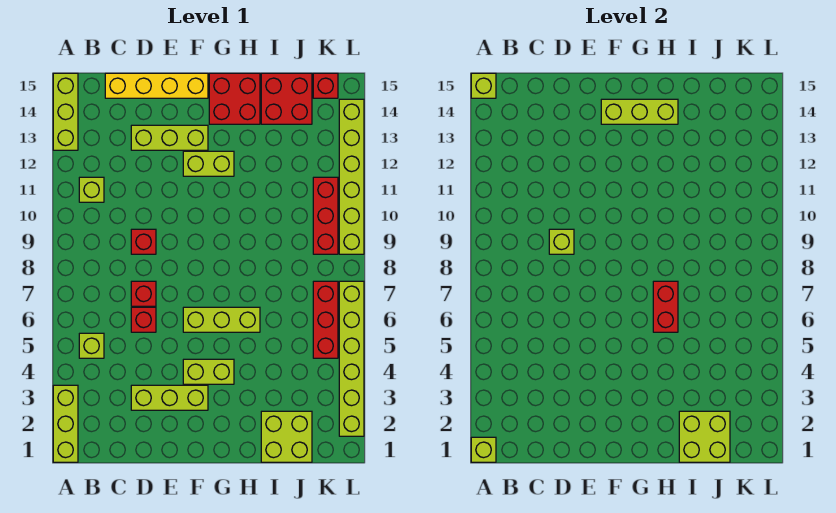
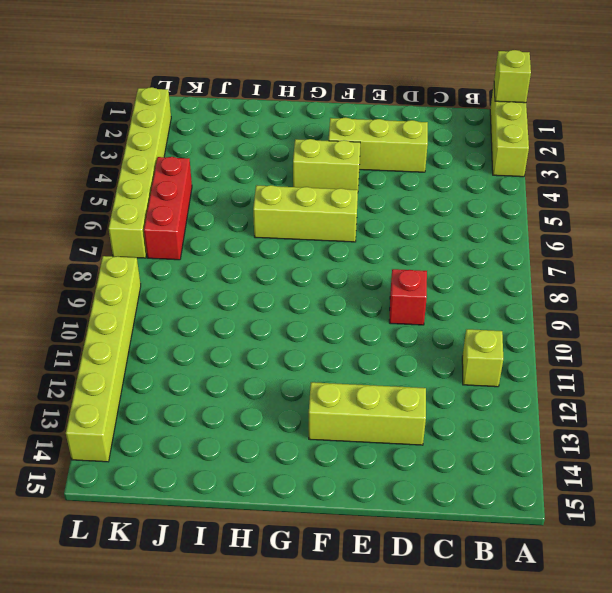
none -> lime 1x3 brick [53,73,78,150]
none -> lime 1x1 brick [79,333,104,358]
none -> yellow 1x4 brick [105,73,208,98]

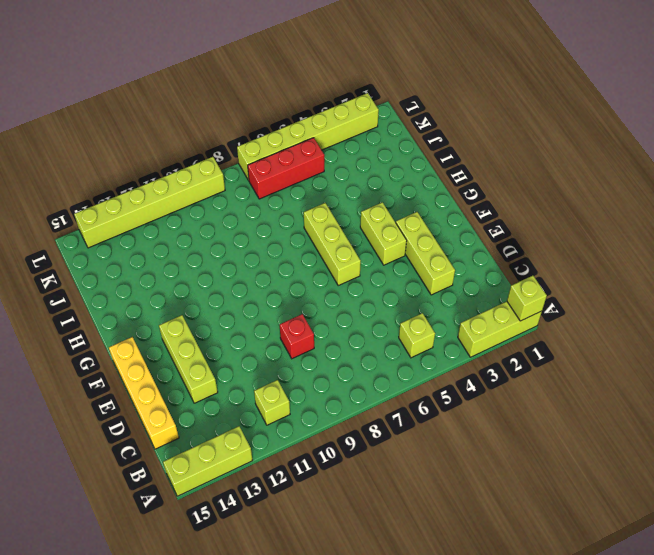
none -> red 1x1 brick [131,307,156,332]
none -> red 1x1 brick [131,281,156,306]
none -> lime 1x2 brick [183,151,234,176]

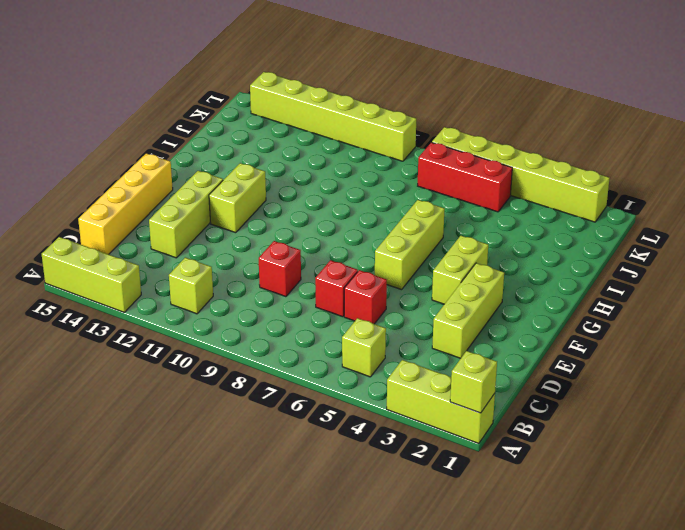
none -> red 2x2 brick [209,73,260,124]
none -> lime 2x2 brick [261,411,312,462]
none -> red 2x2 brick [261,73,312,124]

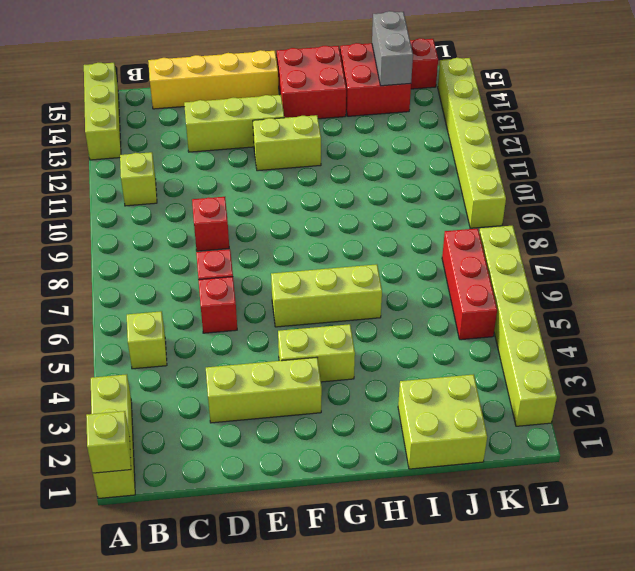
grey 1x2 brick [372,11,413,86] -> none
none -> red 1x3 brick [313,177,338,254]
none -> lime 1x1 brick [471,73,496,98]
none -> lime 1x1 brick [549,229,574,254]

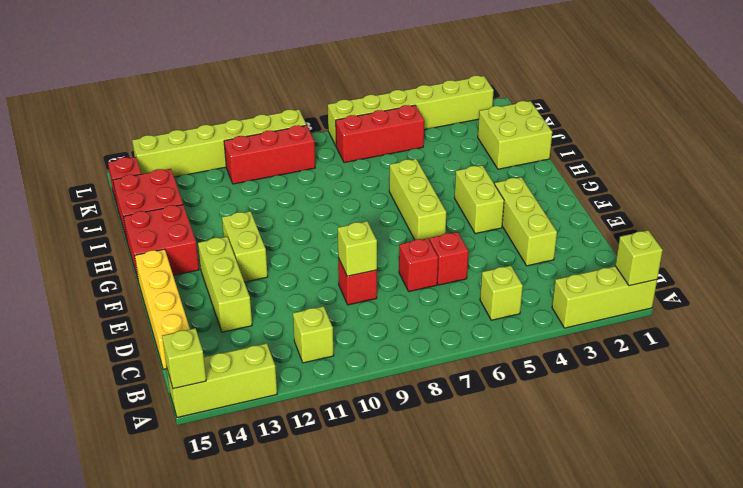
none -> lime 1x3 brick [601,99,678,124]
none -> red 1x2 brick [653,281,678,332]
none -> lime 2x2 brick [679,411,730,462]

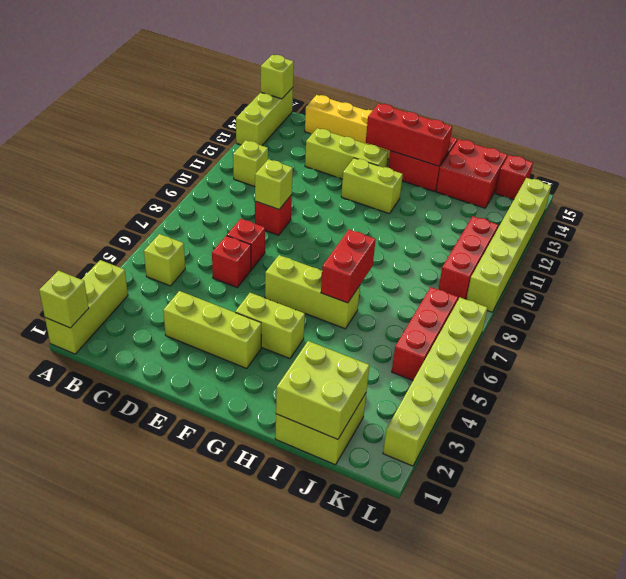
red 1x3 brick [366,104,452,166] -> lime 1x3 brick [601,99,678,124]

